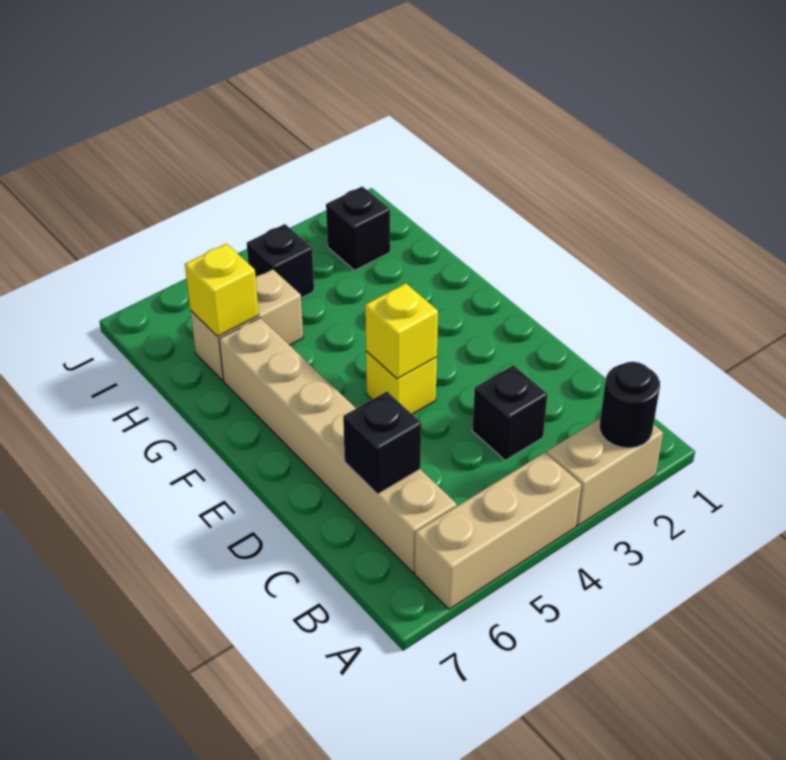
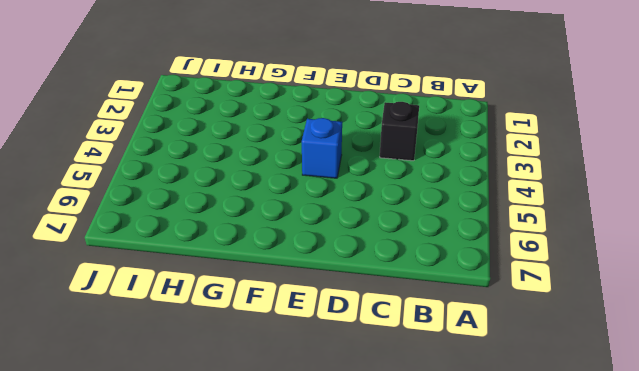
blue 1x1 brick [302,118,342,178] -> yellow 1x1 brick [366,351,437,414]
none -> tan 1x2 brick [547,419,663,526]
none -> tan 1x3 brick [415,452,581,609]
none -> tan 1x6 brick [219,318,457,573]

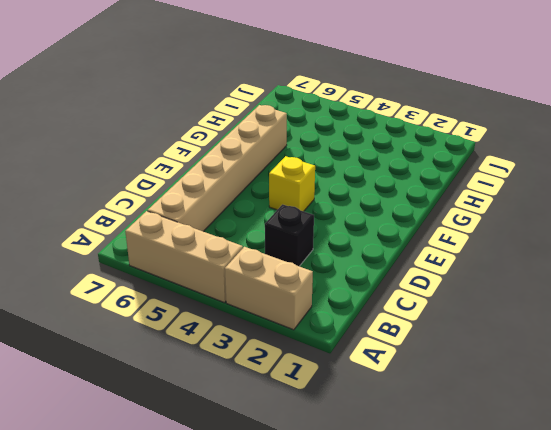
none -> tan 1x2 brick [191,269,303,381]
none -> black 1x1 brick [326,186,390,270]
none -> black 1x1 brick [247,224,314,298]

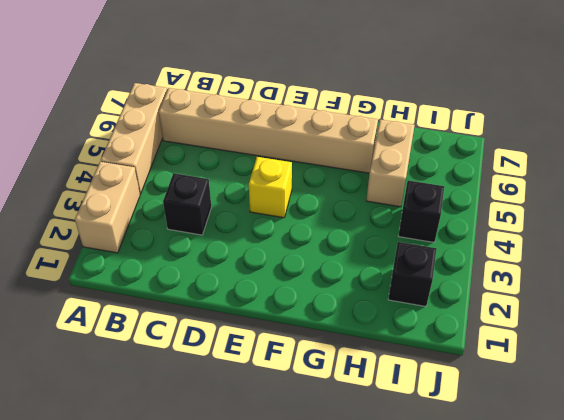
none -> black 1x1 round brick [600,362,660,448]
none -> black 1x1 brick [343,392,421,494]
none -> yellow 1x1 brick [365,283,438,379]

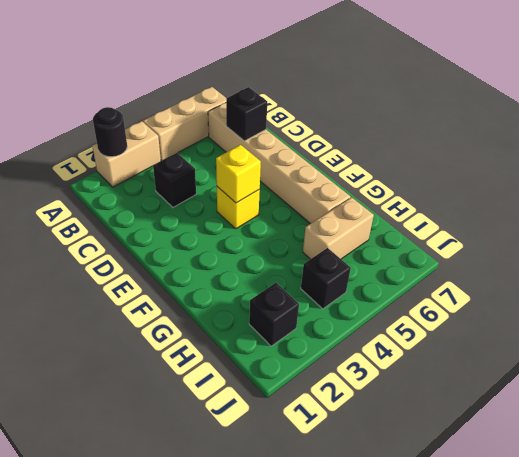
none -> yellow 1x1 brick [185,244,259,337]

